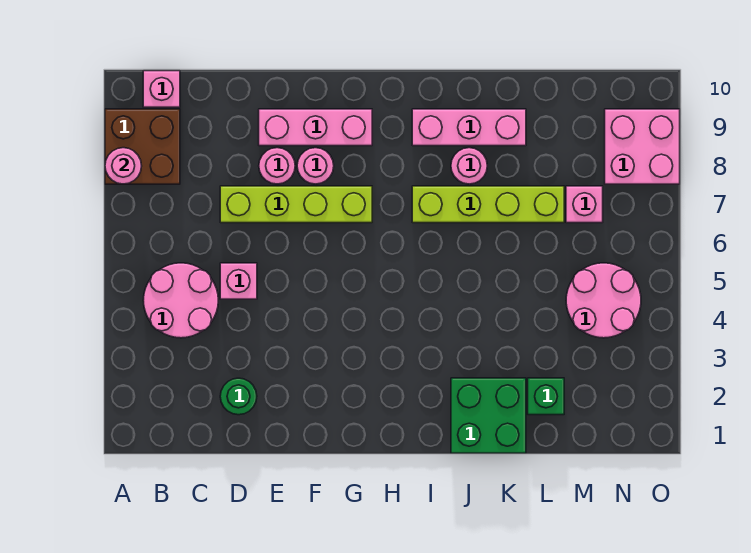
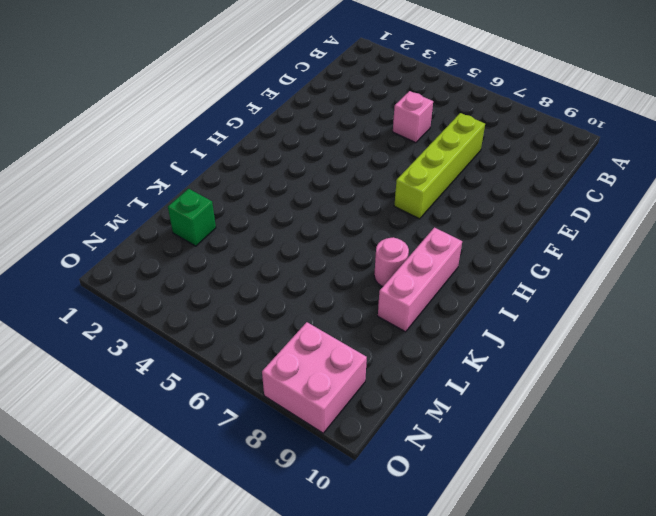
none -> brown 2x2 brick [105,109,180,184]
none -> pink 2x2 round brick [143,263,218,338]
none -> pink 1x1 brick [143,71,180,107]

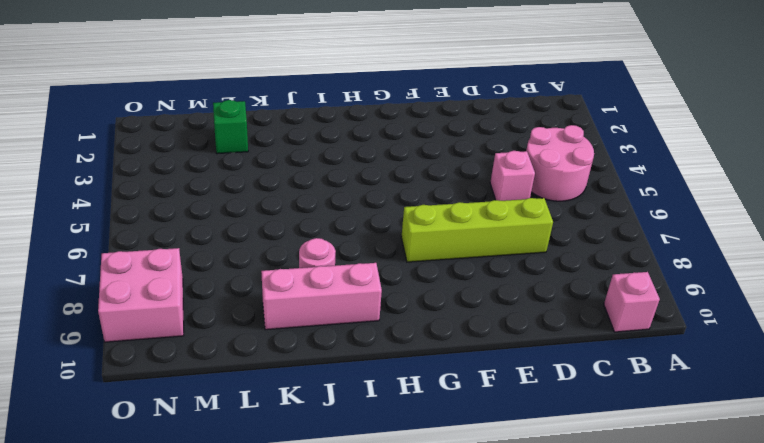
none -> brown 2x2 brick [105,109,180,184]
none -> green 1x1 round brick [220,378,257,415]
none -> pink 1x1 round brick [259,148,295,184]

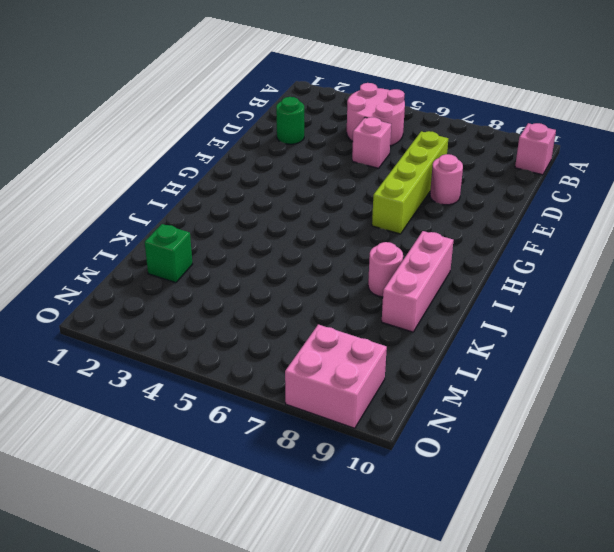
none -> brown 2x2 brick [105,109,180,184]
none -> pink 1x3 brick [259,109,372,146]
none -> pink 1x1 round brick [297,148,334,184]

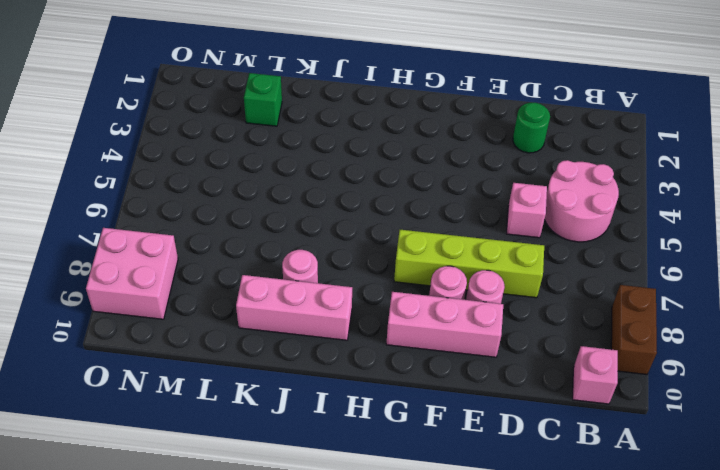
brown 1x2 brick [611,285,657,375] -> brown 2x2 brick [105,109,180,184]
none -> lime 1x4 brick [412,186,564,223]
none -> green 2x2 brick [451,378,526,453]
none -> pink 2x2 round brick [566,263,641,338]

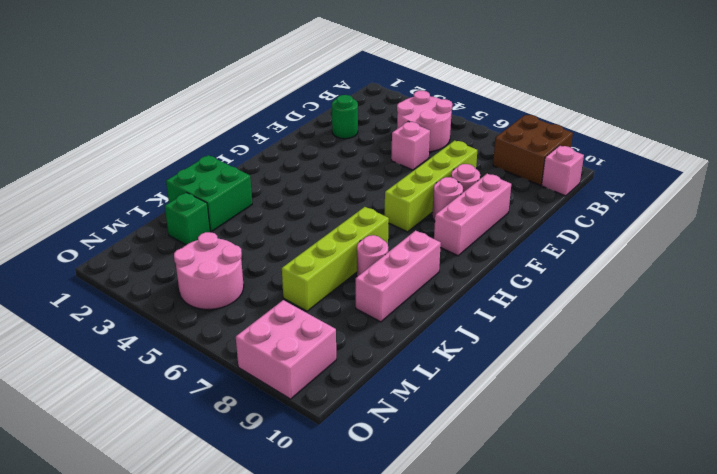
none -> pink 1x1 brick [566,186,603,223]
none -> pink 1x1 round brick [105,148,142,184]

